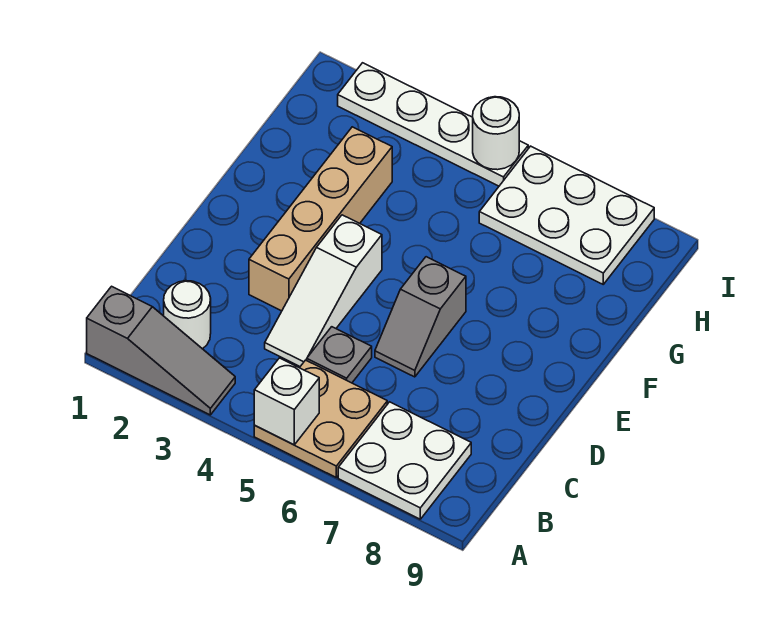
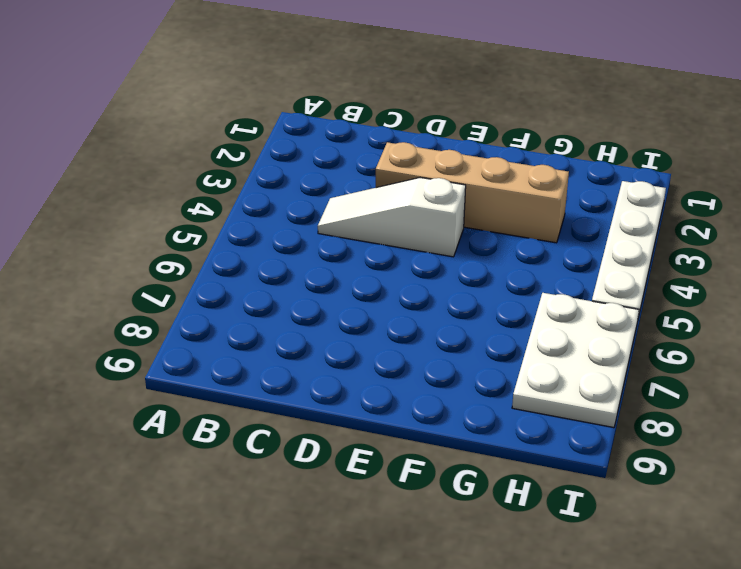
none -> grey 1x3 slope [87,286,235,415]
none -> tan 2x2 plate [254,360,387,477]
none -> white 2x2 plate [338,402,471,519]

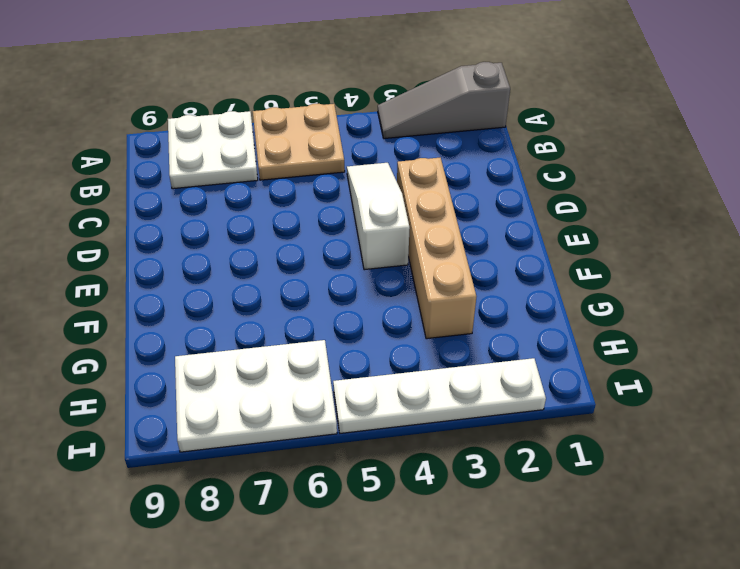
none -> white 1x1 round brick [164,281,211,349]
none -> grey 1x1 plate [307,327,372,383]
none -> grey 1x2 slope [375,257,466,377]

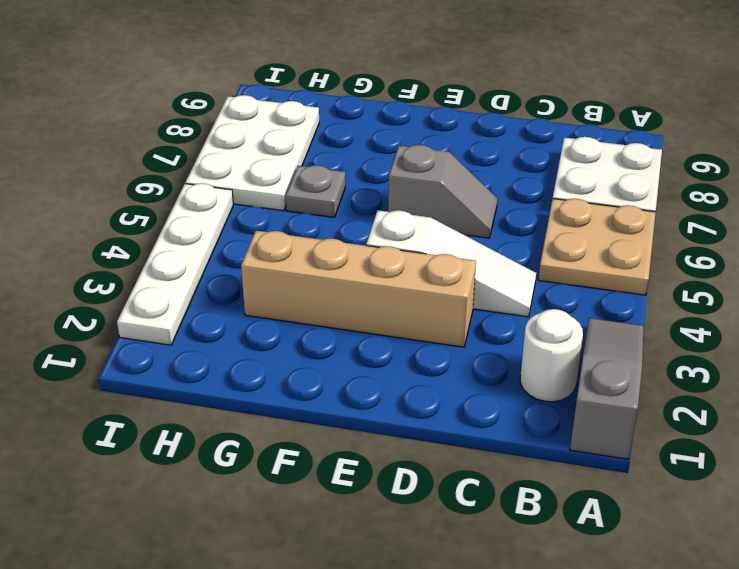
grey 1x1 plate [286,165,345,217] -> grey 1x1 plate moved to [307,327,372,383]
none -> white 1x1 brick [254,358,319,445]
none -> white 1x1 round brick [473,97,519,170]

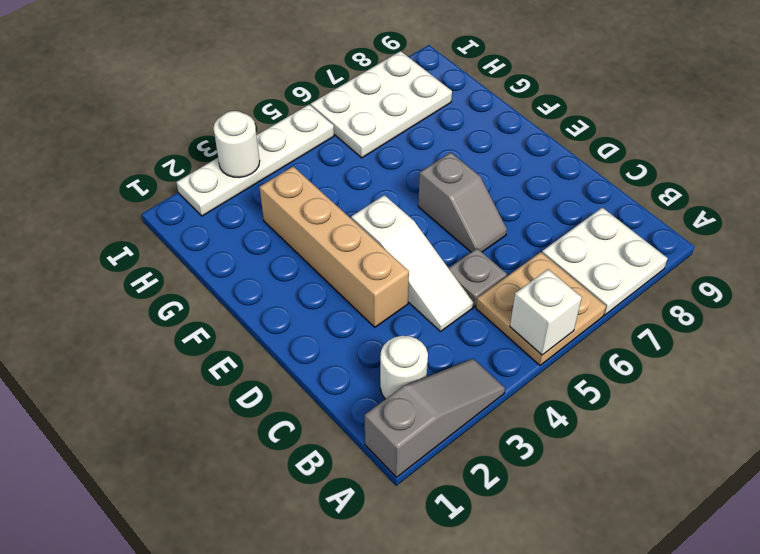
white 1x1 round brick [213,111,260,178] -> white 1x1 round brick moved to [473,97,519,170]

